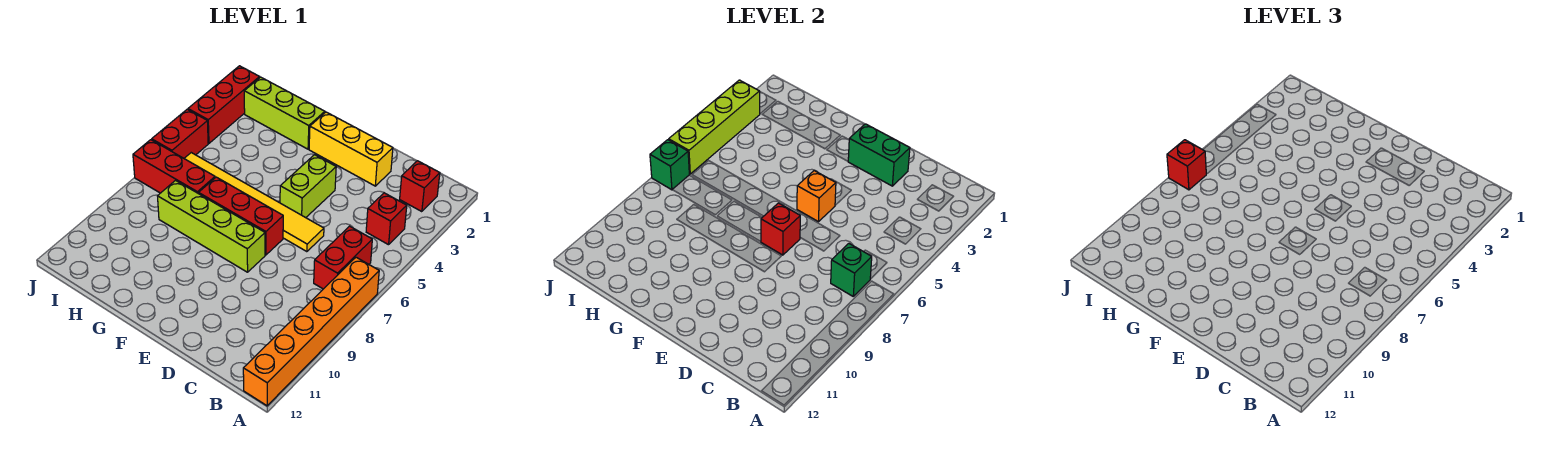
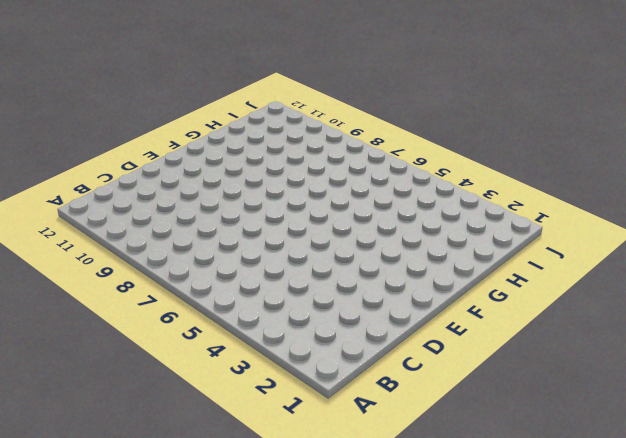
none -> orange 1x6 brick [243,257,379,406]
none -> red 1x1 brick [400,161,440,212]
none -> red 1x1 brick [366,193,407,245]

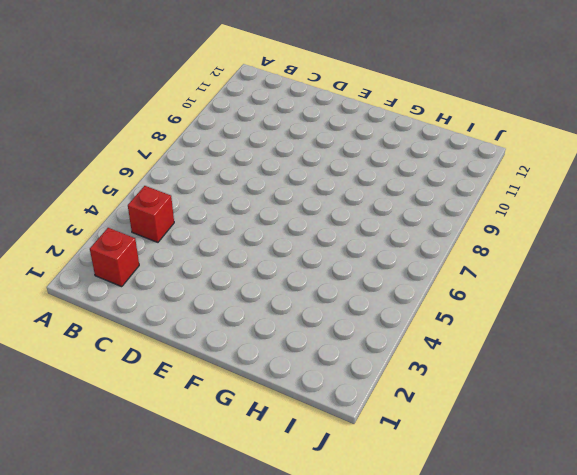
none -> orange 1x6 brick [243,257,379,406]
none -> red 1x2 brick [314,226,372,289]
none -> yellow 1x3 brick [309,112,393,186]

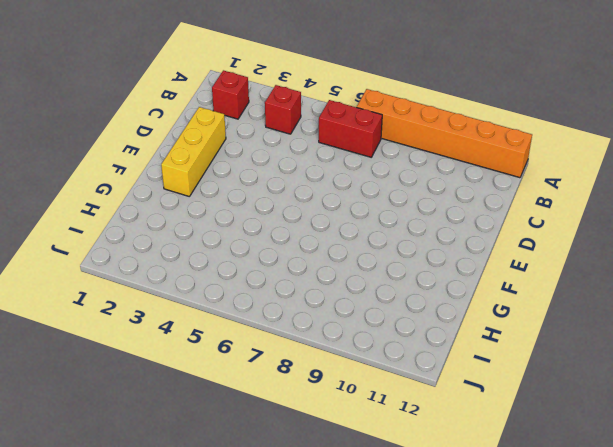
none -> yellow 1x6 tile [184,153,324,252]
none -> lime 1x2 brick [280,155,336,218]
none -> red 1x3 brick [199,177,283,255]

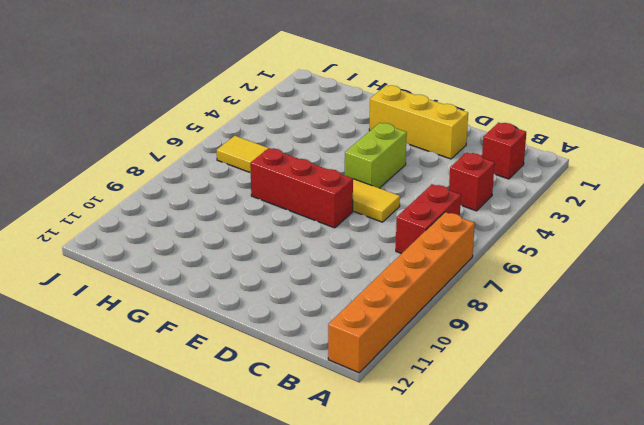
none -> lime 1x4 brick [158,181,265,272]
none -> lime 1x3 brick [244,77,325,149]
none -> red 1x3 brick [133,140,215,194]

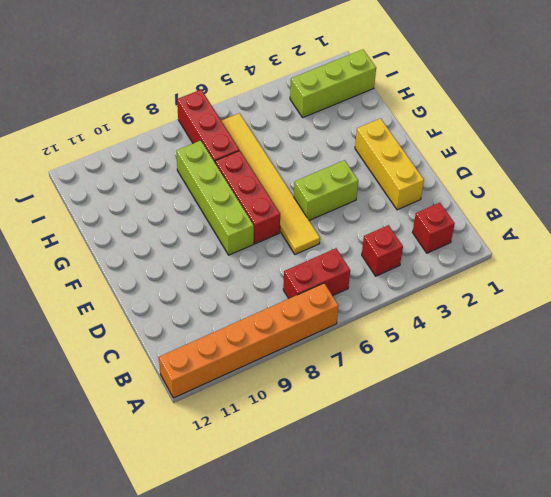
lime 1x3 brick [290,50,376,118] -> lime 1x3 brick turned to [244,77,325,149]
none -> red 1x3 brick [188,66,260,143]
none -> red 1x2 brick [152,109,208,158]
none -> green 1x1 brick [831,244,872,296]

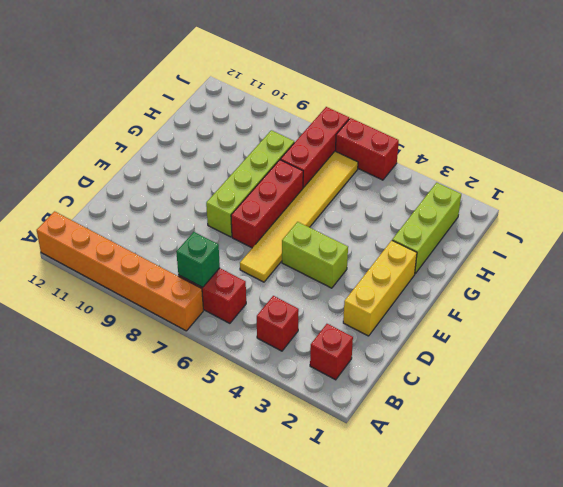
none -> red 1x3 brick [188,66,260,143]
none -> green 1x2 brick [848,124,910,186]
none -> orange 1x1 brick [797,170,836,222]

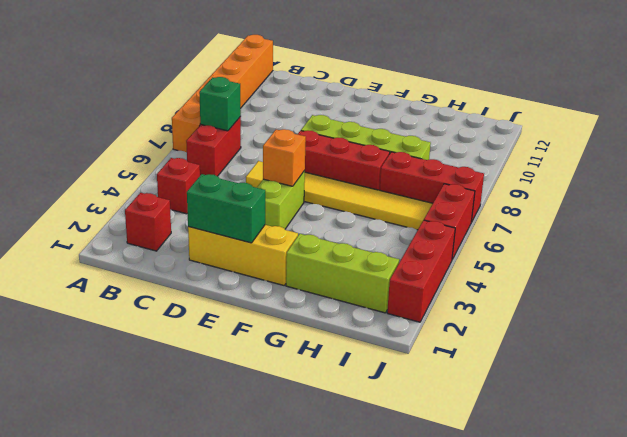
none -> red 1x1 brick [761,203,800,255]
none -> lime 1x4 brick [669,80,760,174]
none -> green 1x1 brick [650,140,689,190]

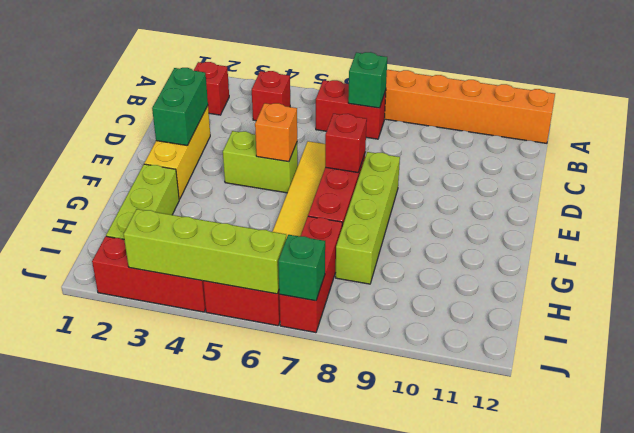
none -> red 1x1 brick [1167,140,1206,190]

